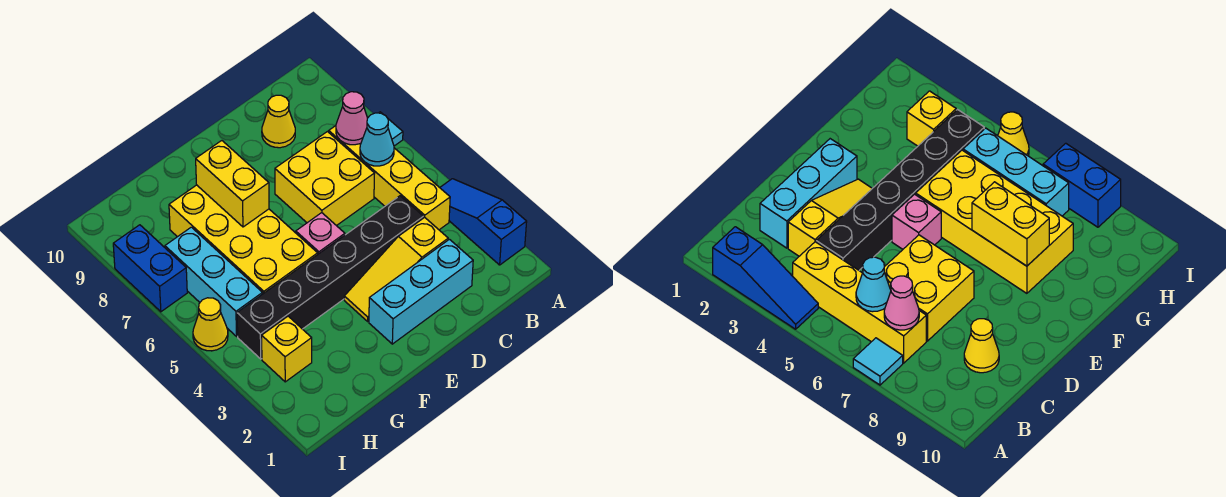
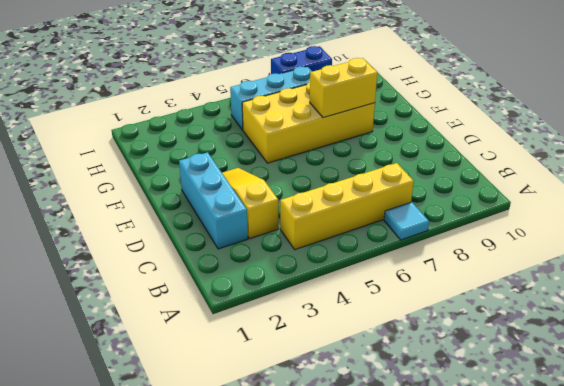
none -> blue 1x3 slope [440,179,527,265]
none -> black 1x6 brick [237,196,423,359]
none -> yellow 2x2 brick [275,132,375,226]

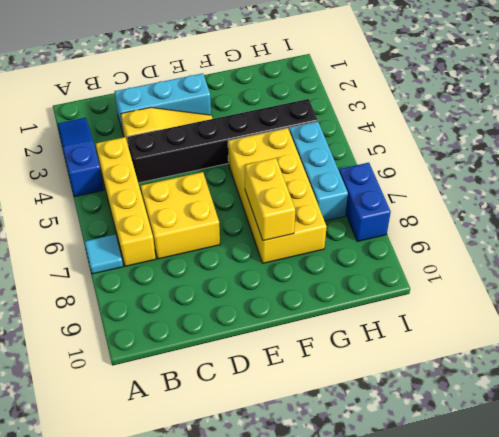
blue 1x3 slope [58,118,104,197] -> blue 1x3 slope turned to [440,179,527,265]
none -> yellow 1x1 cone [262,95,295,148]
none -> pink 1x1 brick [296,213,345,254]
none -> yellow 1x1 brick [262,316,312,382]

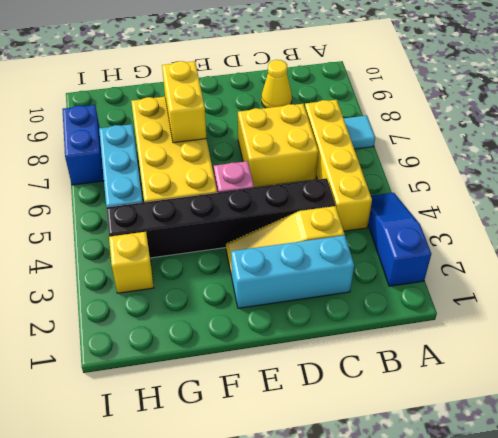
none -> yellow 1x1 cone [193,298,228,351]
none -> cyan 1x1 cone [360,113,394,166]
none -> pink 1x1 cone [336,92,367,145]

